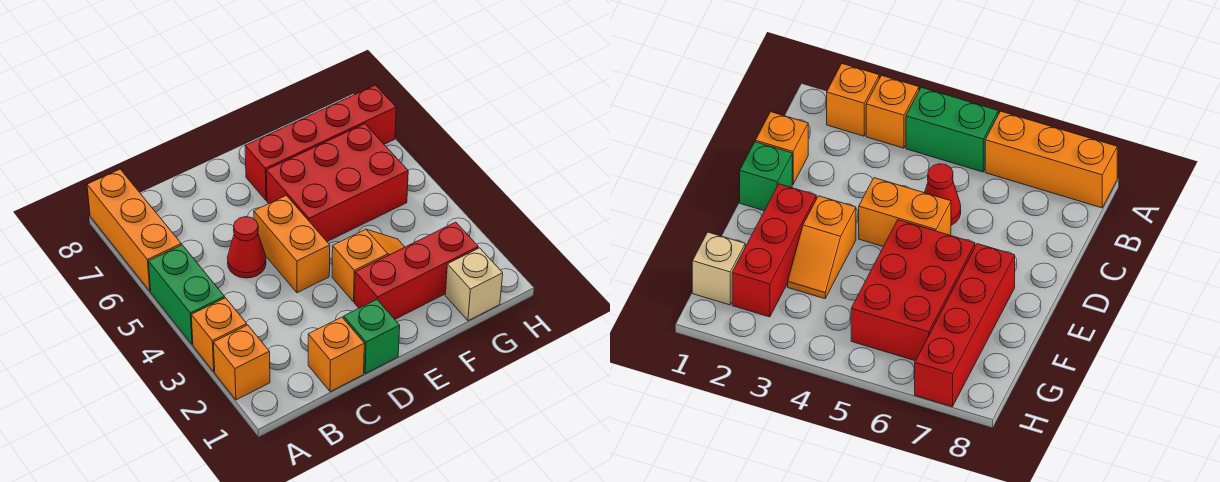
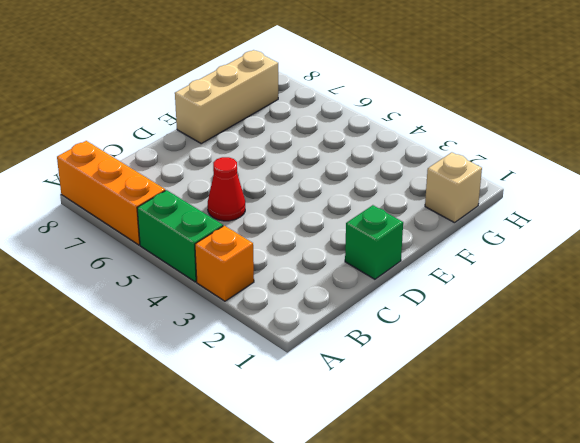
tan 1x3 brick [175,50,278,143] -> none
none -> orange 1x1 brick [213,325,270,400]
none -> orange 1x1 brick [308,317,364,392]
none -> orange 1x2 brick [254,195,330,293]

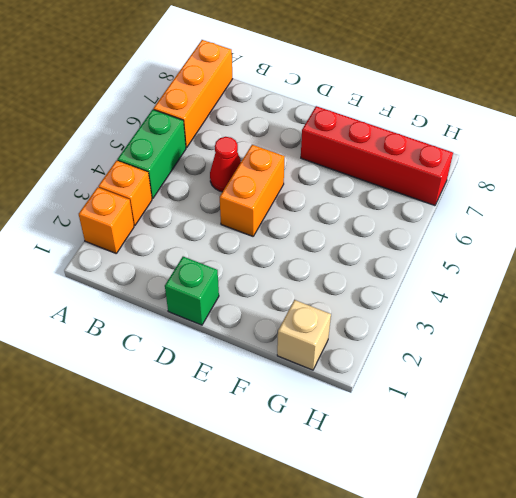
none -> orange 1x1 brick [308,317,364,392]
none -> red 1x3 brick [355,222,478,319]
none -> orange 1x2 slope [332,229,404,302]

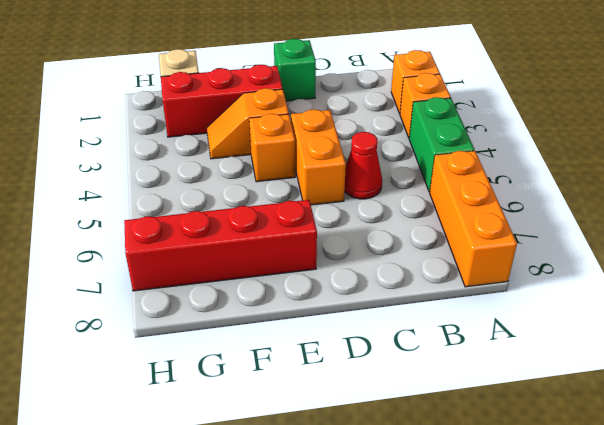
orange 1x1 brick [249,114,295,182] -> orange 1x1 brick moved to [308,317,364,392]
none -> red 2x3 brick [266,124,408,241]

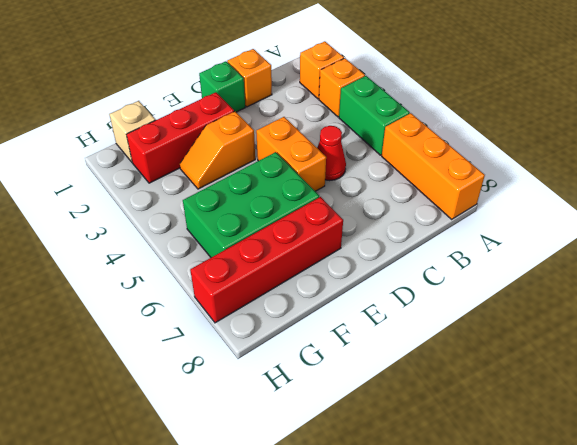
green 2x3 brick [183,152,319,257] -> red 2x3 brick [266,124,408,241]

